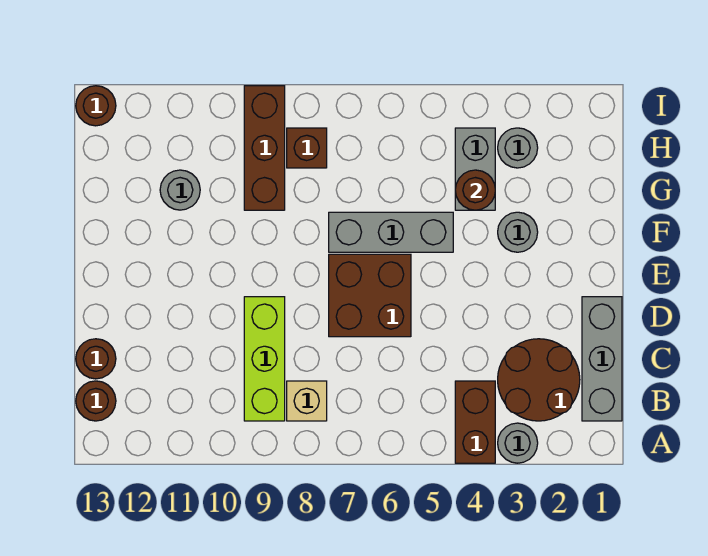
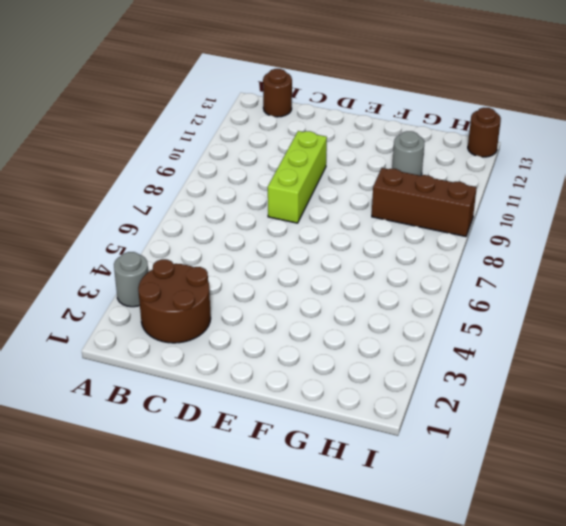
lime 1x3 brick [268,131,327,223] -> lime 1x3 brick turned to [244,297,285,421]
none -> brown 1x2 brick [455,381,495,463]
none -> grey 1x3 brick [582,297,622,421]
none -> tan 1x1 brick [287,381,327,421]

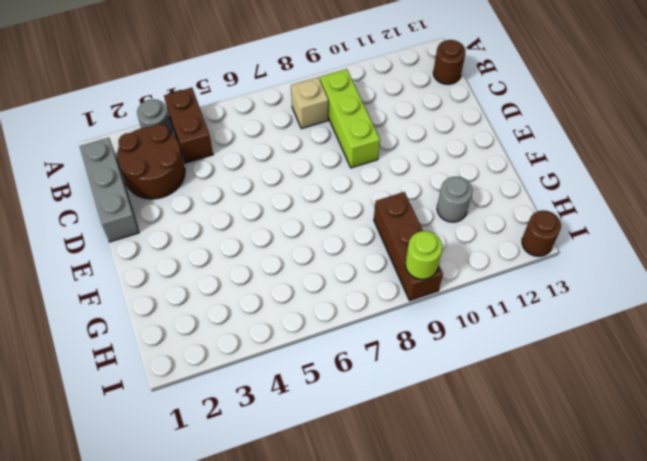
lime 1x1 round brick [405,231,442,279] -> none
none -> brown 1x1 round brick [76,339,116,379]
none -> brown 2x2 brick [329,254,411,337]
none -> grey 1x1 round brick [498,212,538,252]

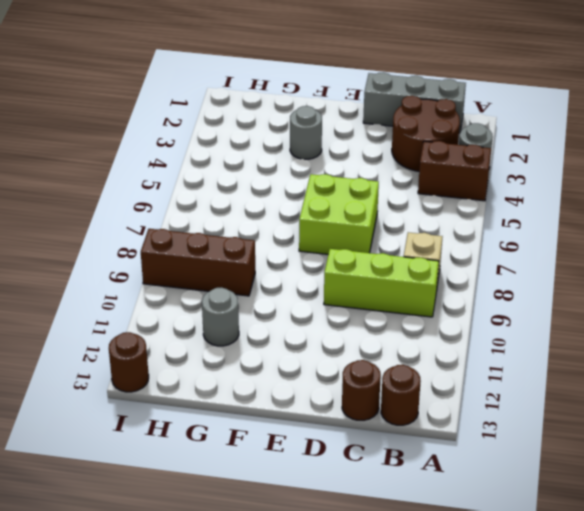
lime 2x2 brick [299,174,379,254] -> brown 2x2 brick [329,254,411,337]
none -> grey 1x3 brick [329,212,453,252]
none -> grey 1x2 brick [455,128,495,210]
none -> grey 1x1 round brick [498,128,538,168]

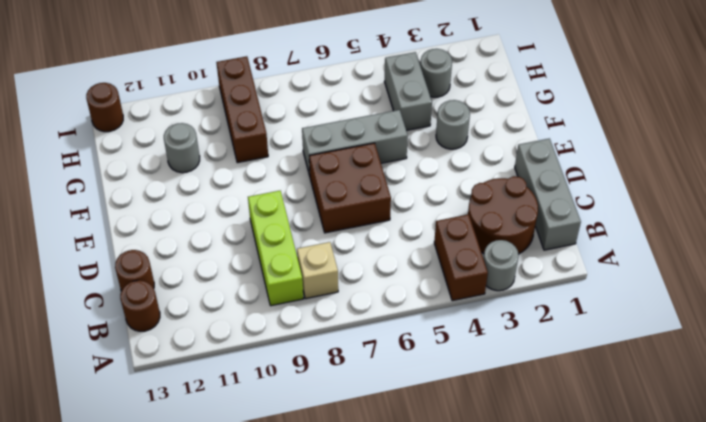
none -> brown 1x1 brick [287,128,327,168]
none -> brown 1x1 round brick [455,170,495,210]

